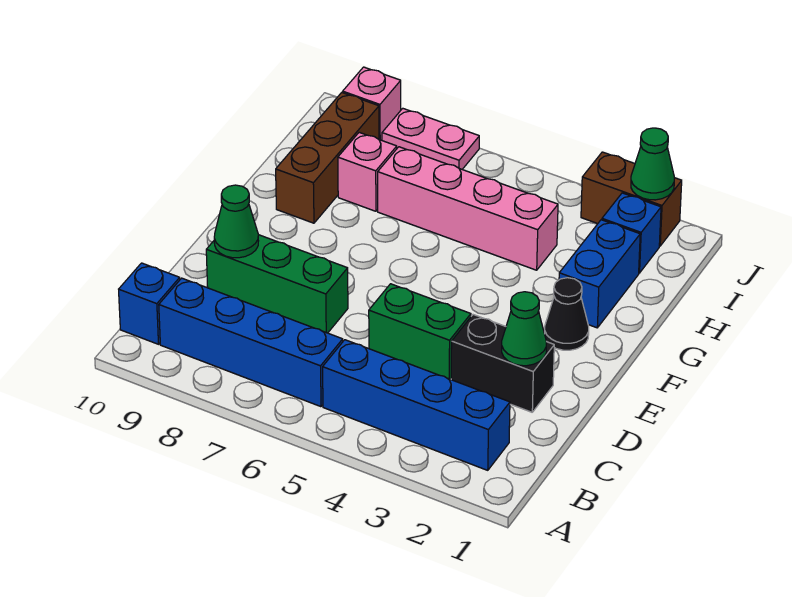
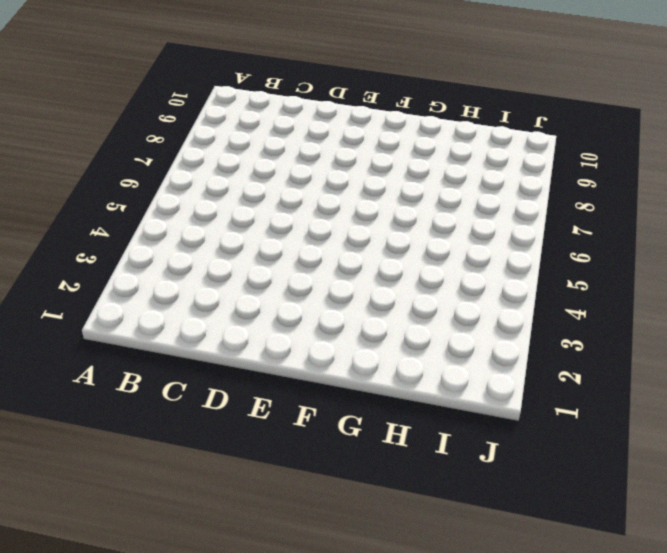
none -> blue 1x4 brick [323,340,510,470]
none -> blue 1x4 brick [159,278,343,407]
none -> blue 1x1 brick [119,263,180,344]

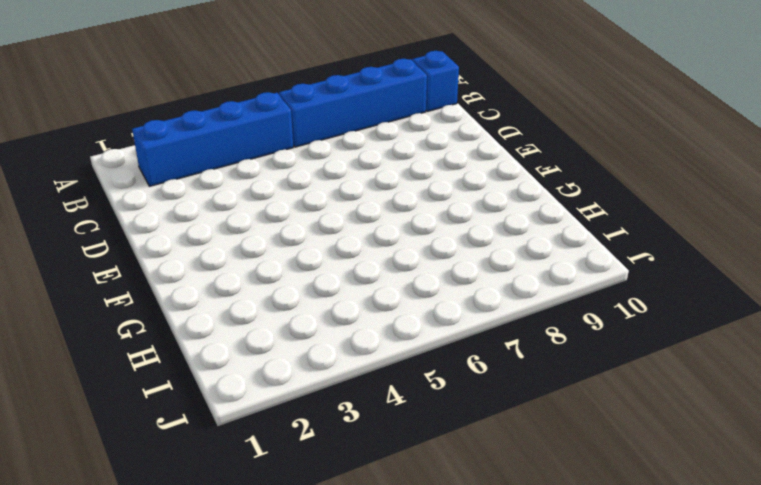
none -> black 1x2 brick [451,315,554,412]
none -> green 1x2 brick [369,284,471,379]
none -> green 1x3 brick [206,235,348,333]

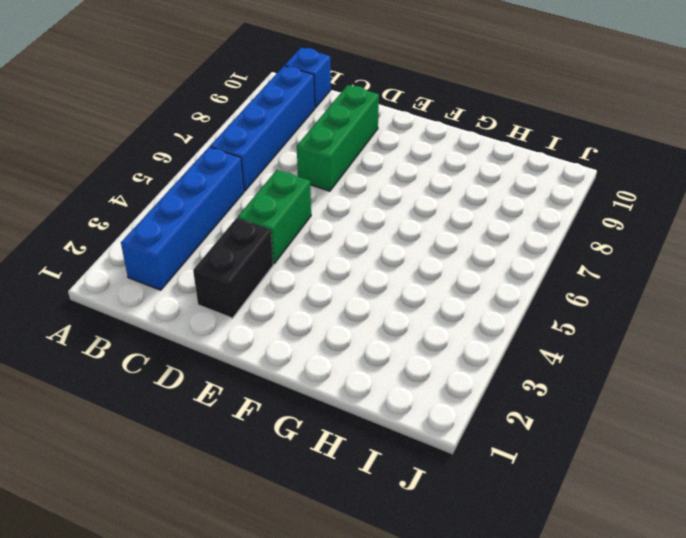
none -> black 1x1 cone [545,278,589,350]
none -> blue 1x2 brick [559,220,640,328]
none -> brown 1x3 brick [276,93,379,223]

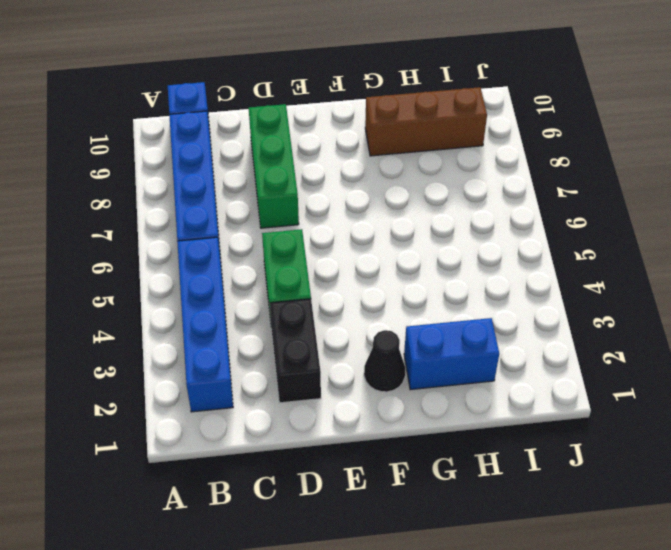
none -> pink 1x4 brick [378,147,558,270]
none -> pink 1x1 brick [338,132,397,211]
none -> blue 1x1 brick [602,193,661,273]

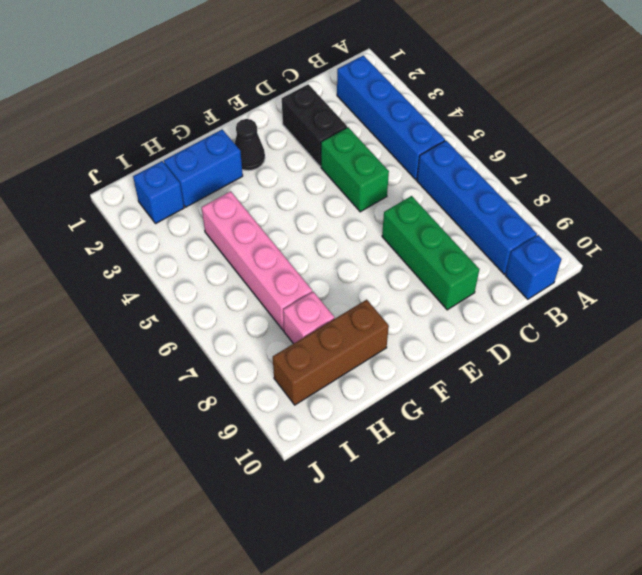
none -> brown 1x2 brick [581,152,682,246]
none -> pink 1x2 plate [382,108,479,169]
none -> pink 1x1 brick [343,67,401,140]

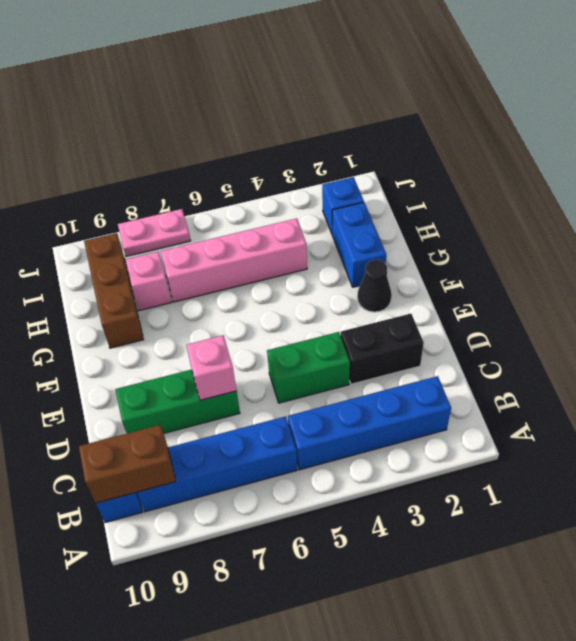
brown 1x2 brick [79,425,176,503] -> brown 1x2 brick moved to [581,152,682,246]
pink 1x1 brick [186,335,237,400] -> pink 1x1 brick moved to [343,67,401,140]
none -> green 1x1 cone [502,292,546,366]
none -> green 1x1 cone [214,185,258,258]
none -> green 1x1 cone [631,128,674,200]

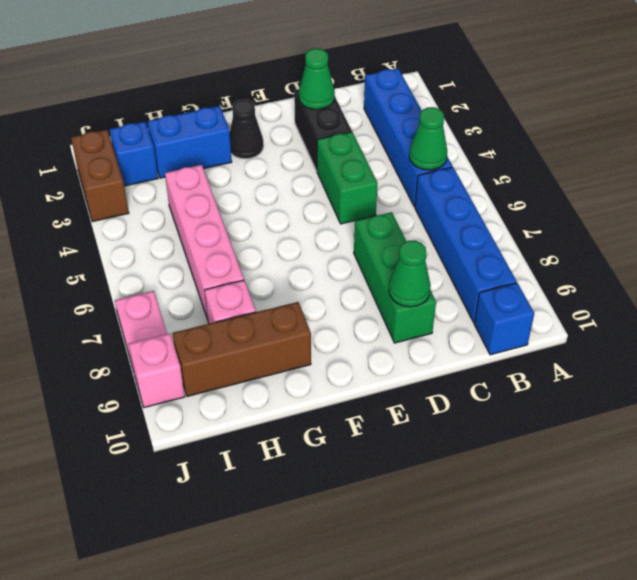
green 1x1 cone [409,107,447,170] -> green 1x1 cone moved to [631,128,674,200]

